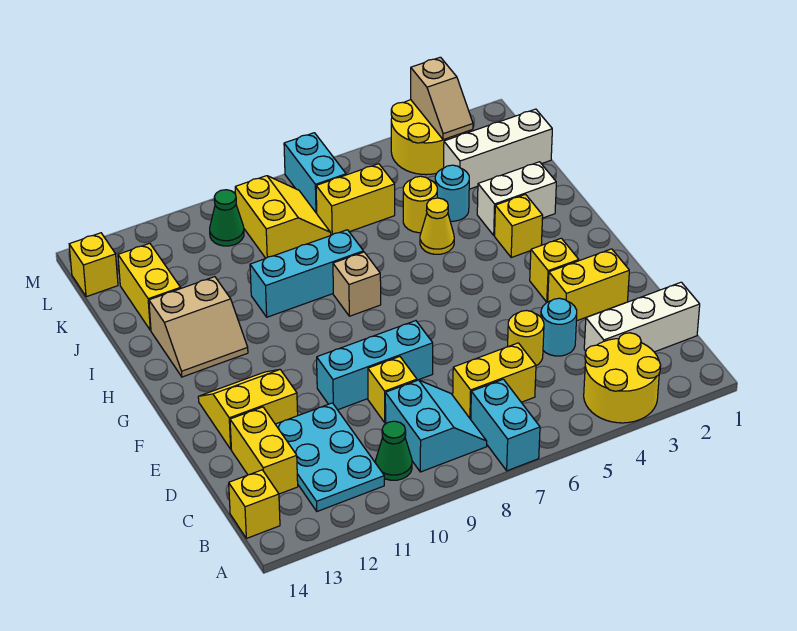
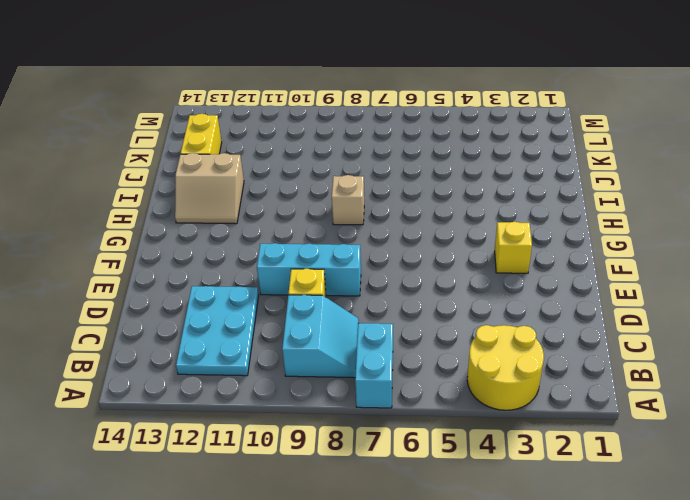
none -> green 1x1 cone [376,421,412,480]
none -> yellow 1x1 brick [229,470,280,538]
none -> white 1x3 brick [584,282,700,352]
none -> yellow 1x2 brick [453,343,536,419]

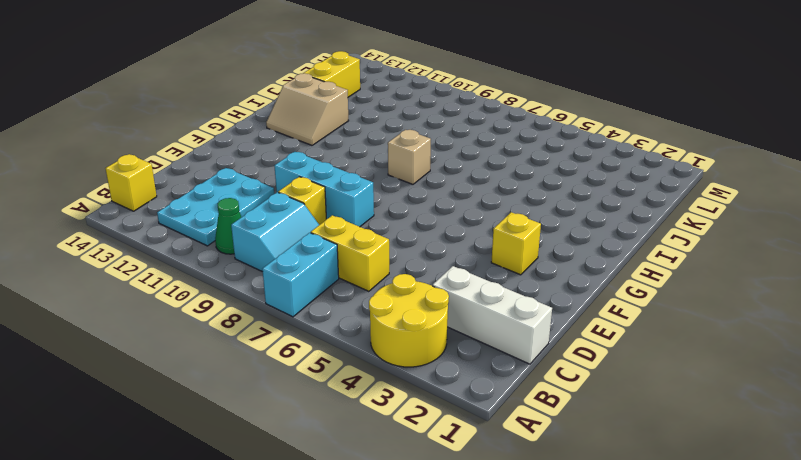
none -> yellow 1x2 brick [230,407,298,494]
none -> cyan 1x1 round brick [541,298,577,356]
none -> yellow 1x1 round brick [508,311,544,366]
none -> yellow 1x2 brick [548,249,629,321]

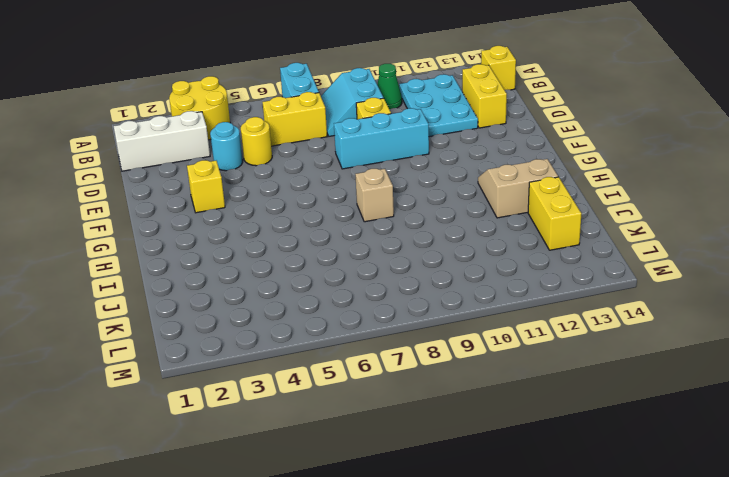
none -> yellow 1x2 brick [548,249,629,321]
none -> yellow 2x2 slope [198,370,298,449]
none -> yellow 1x1 brick [495,195,543,257]
none -> white 1x2 brick [477,162,556,235]

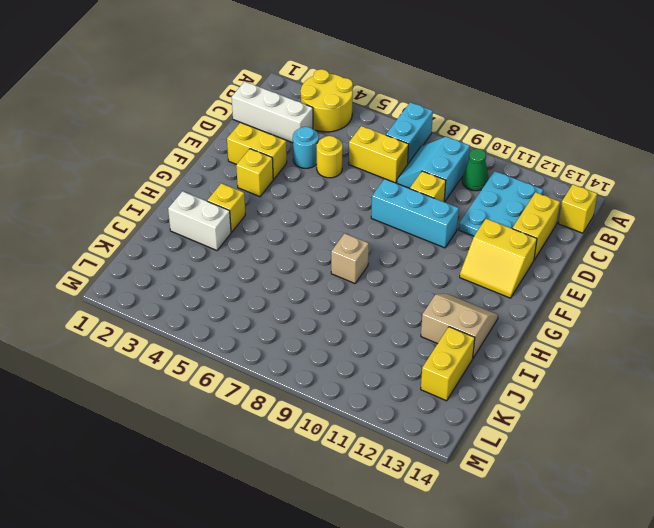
none -> yellow 1x1 cone [420,198,454,254]
none -> cyan 1x3 brick [250,230,363,317]
none -> cyan 1x1 round brick [435,165,469,221]
none -> yellow 1x1 round brick [403,176,437,233]

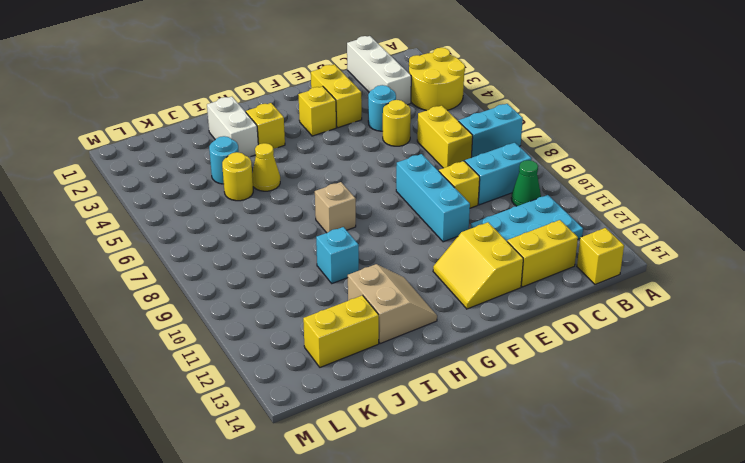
cyan 1x1 brick [316,227,359,283] -> cyan 1x3 brick [250,230,363,317]
none -> white 1x3 brick [444,109,552,189]
none -> yellow 1x2 brick [316,164,395,235]
none -> yellow 2x2 slope [235,176,331,258]
none -> yellow 2x2 round brick [391,100,460,175]

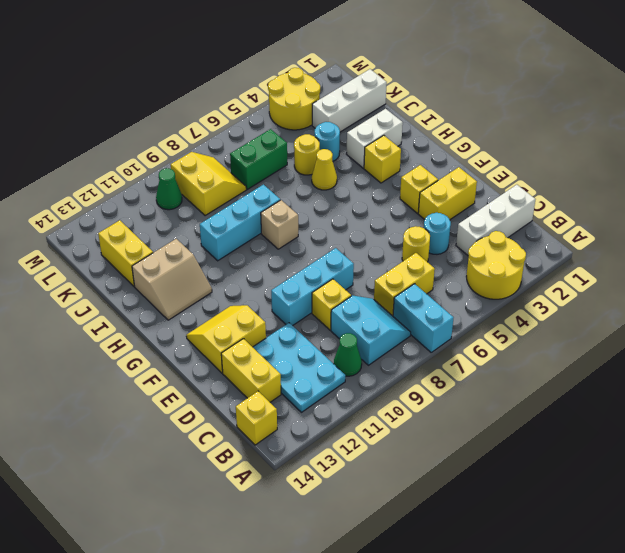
green 1x2 brick [230,129,287,189] -> yellow 1x2 brick [316,164,395,235]
none -> cyan 1x2 brick [284,133,346,213]
none -> yellow 1x1 brick [69,233,118,297]
none -> tan 1x2 slope [411,57,473,140]

